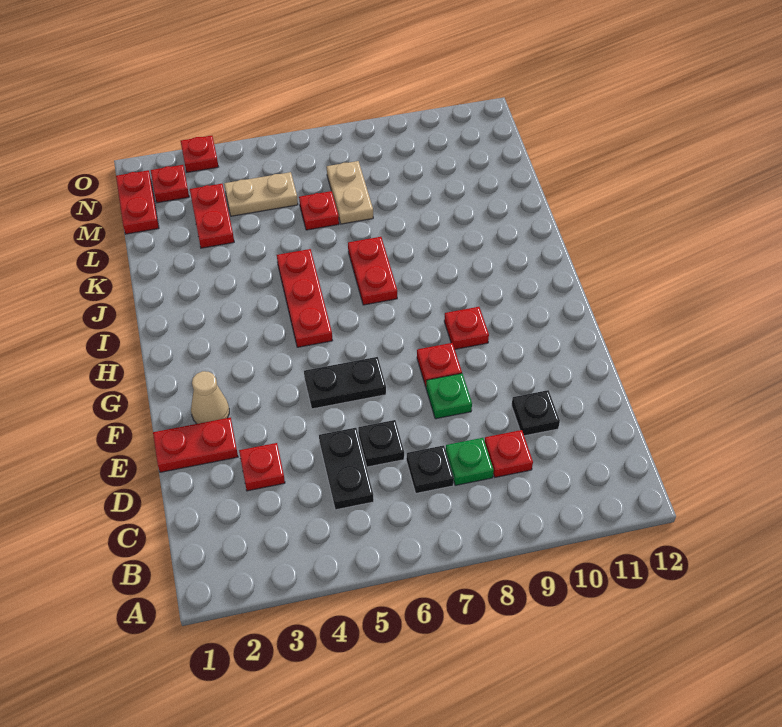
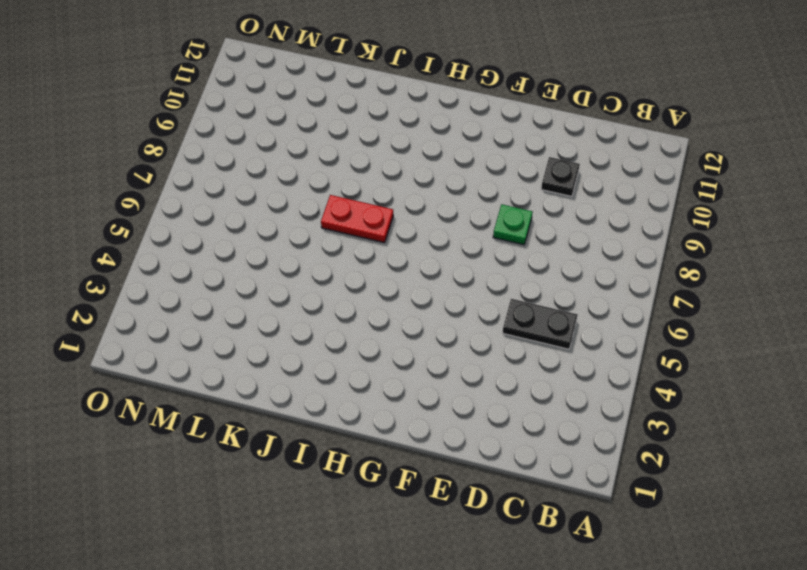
none -> black 1x1 plate [406,445,454,493]
none -> green 1x1 plate [446,438,494,485]
none -> red 1x1 plate [485,430,533,477]

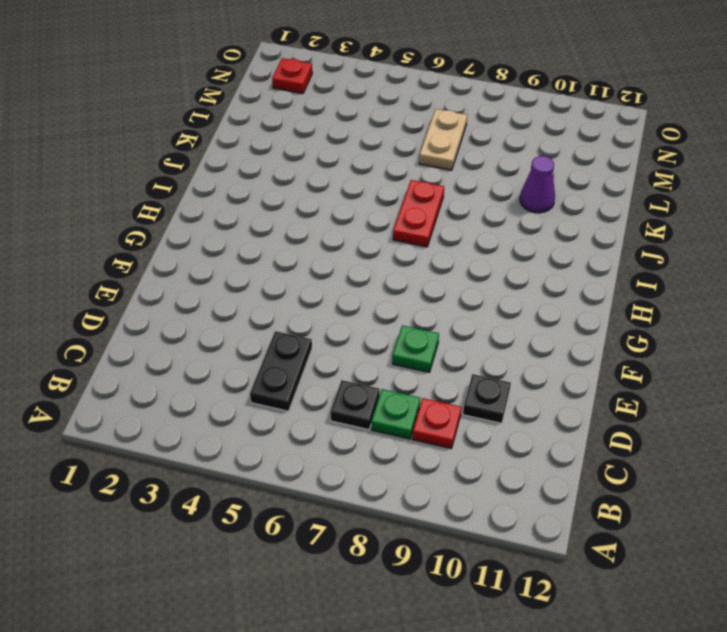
purple 1x1 cone [520,156,555,213] -> none
none -> red 1x1 plate [239,443,285,491]
none -> black 1x1 plate [358,420,404,467]
none -> red 1x2 plate [153,418,238,472]

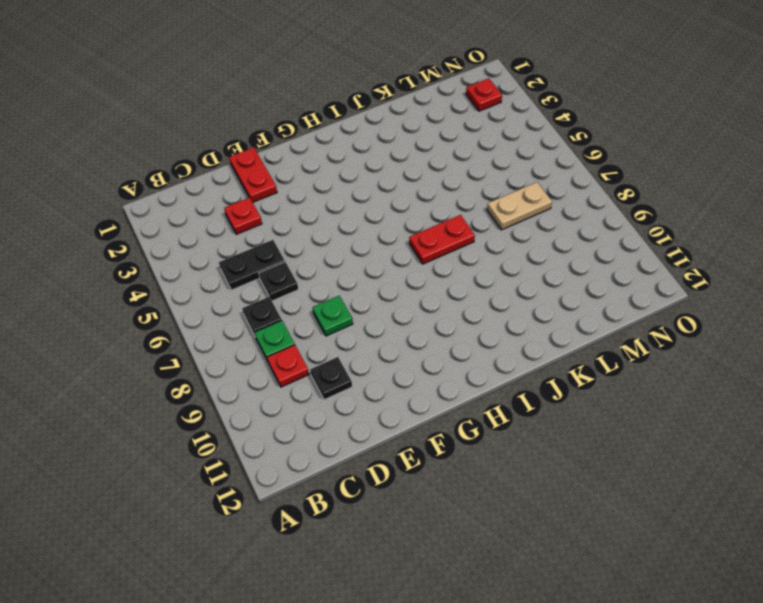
none -> tan 1x1 cone [191,371,229,424]
none -> black 1x2 plate [304,357,386,409]
none -> red 1x1 plate [417,343,462,386]

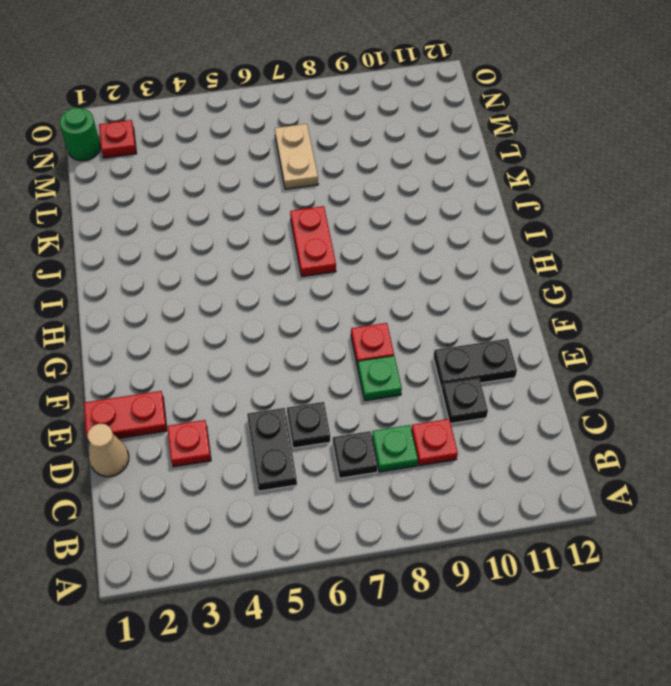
tan 1x1 cone [87,424,129,477] -> tan 1x1 cone moved to [191,371,229,424]
black 1x2 plate [433,339,517,389] -> black 1x2 plate moved to [304,357,386,409]
green 1x1 round brick [59,108,101,161] -> red 1x2 plate [116,170,159,234]
none -> red 1x1 plate [444,307,489,349]
none -> red 1x3 plate [277,249,333,347]
none -> red 1x2 plate [190,184,234,248]

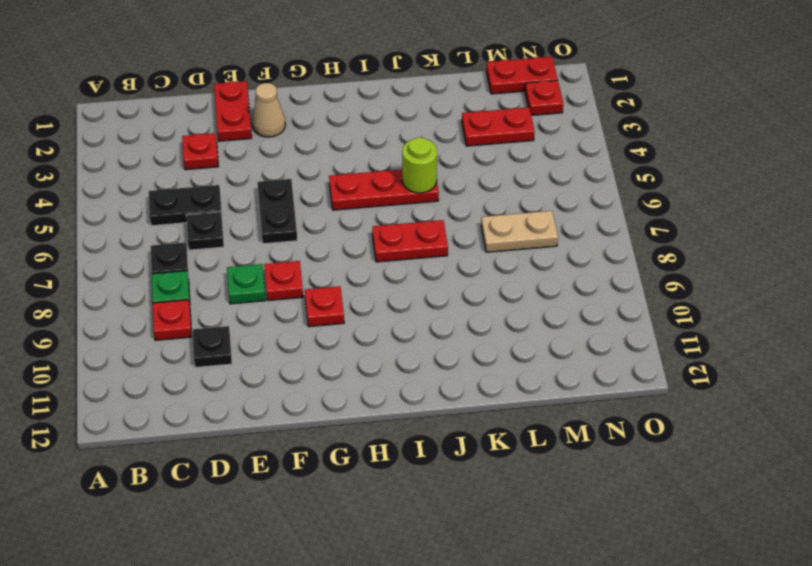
lime 1x1 round brick [402,137,437,193] -> none
none -> red 1x1 plate [299,191,339,230]
none -> tan 1x2 plate [224,172,298,216]
none -> red 1x1 plate [181,136,218,172]

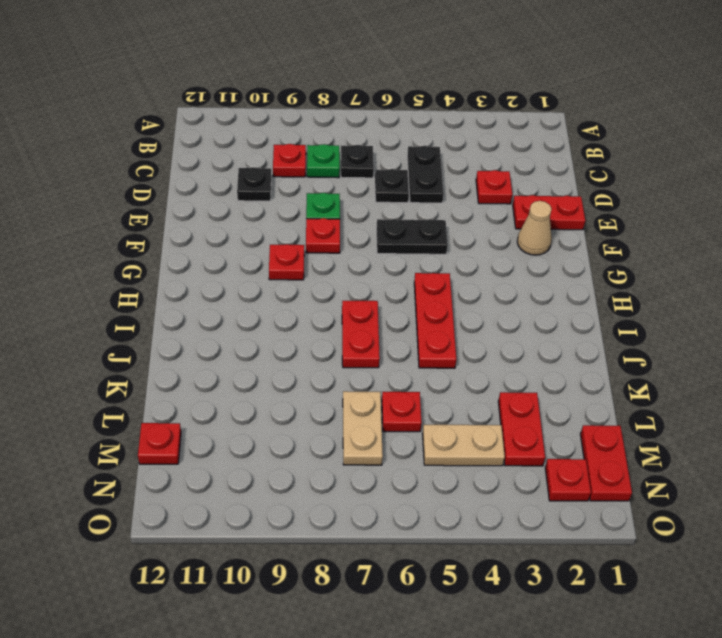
red 1x1 plate [138,423,181,464] -> red 1x1 plate moved to [181,136,218,172]

